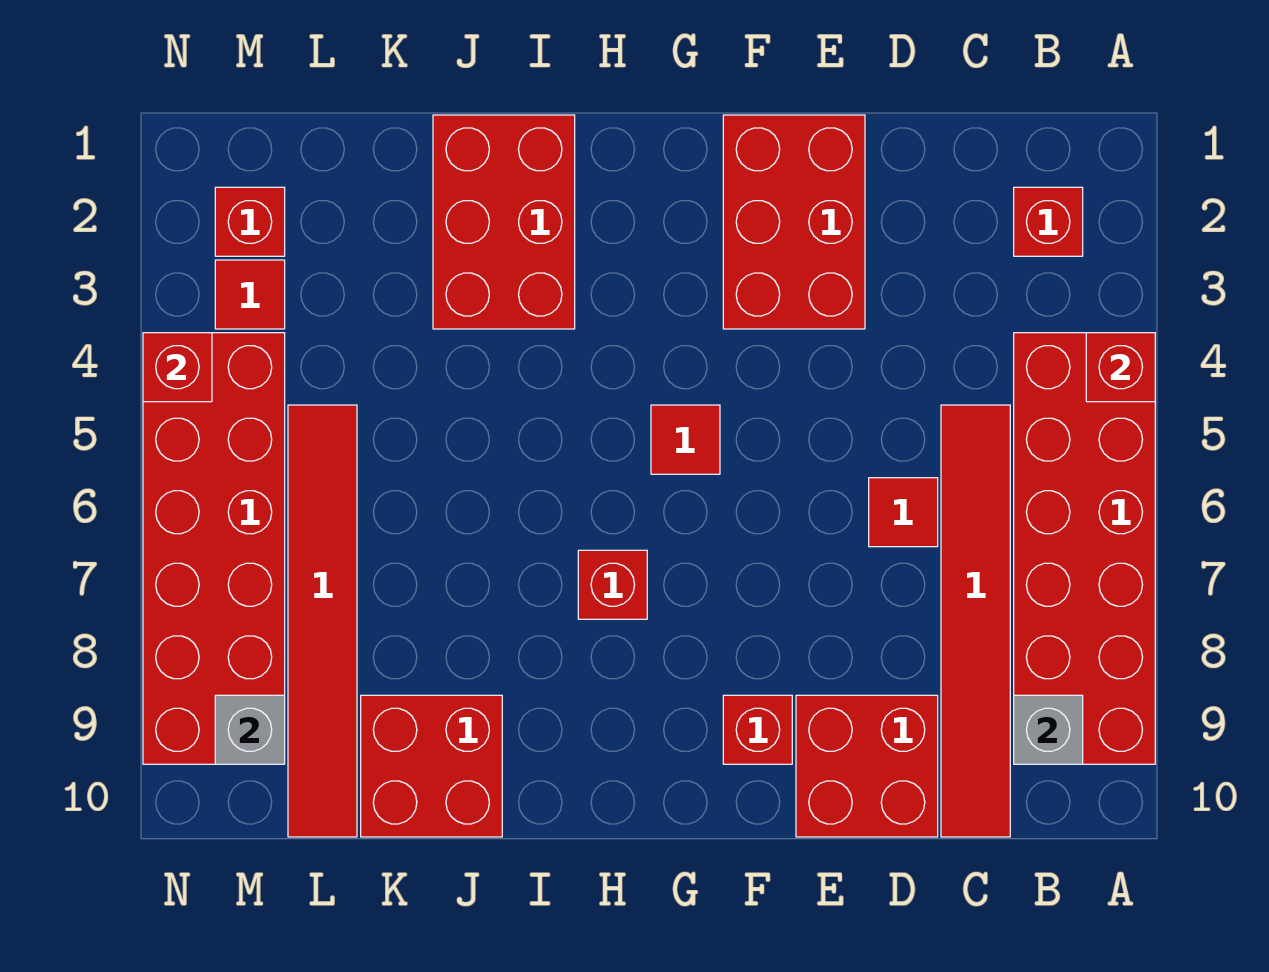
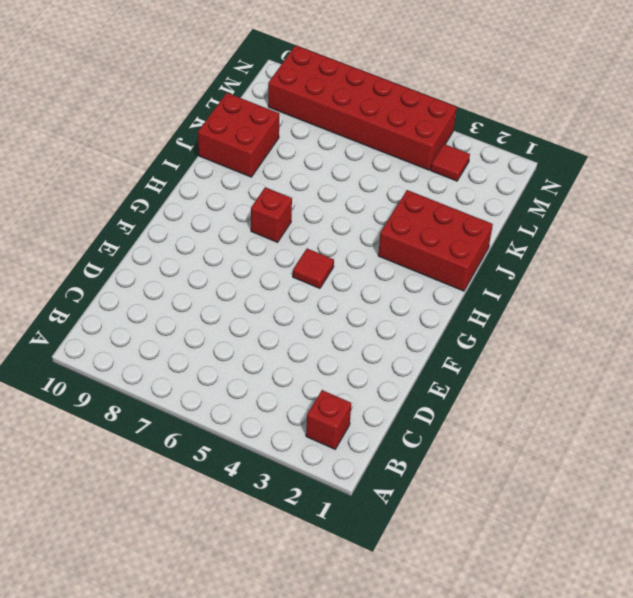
none -> red 2x6 brick [1014,333,1155,764]
none -> red 1x6 tile [941,405,1010,837]
none -> red 1x1 tile [869,478,938,547]

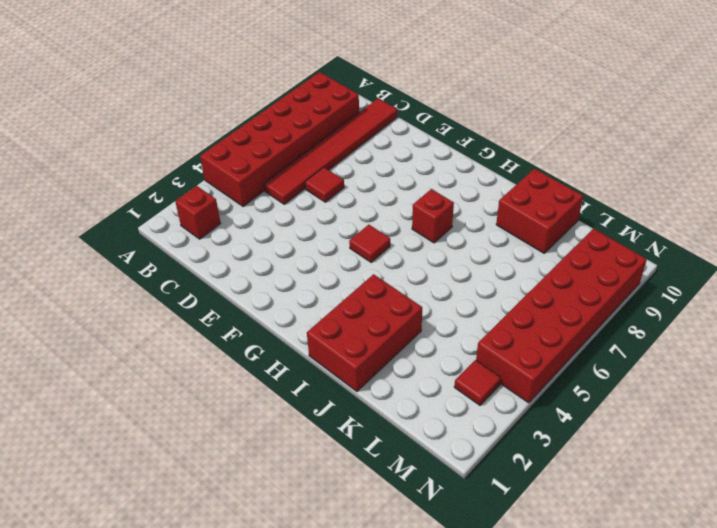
none -> red 2x2 brick [796,695,938,837]
none -> red 2x3 brick [723,115,865,329]
none -> red 1x1 brick [723,695,792,764]

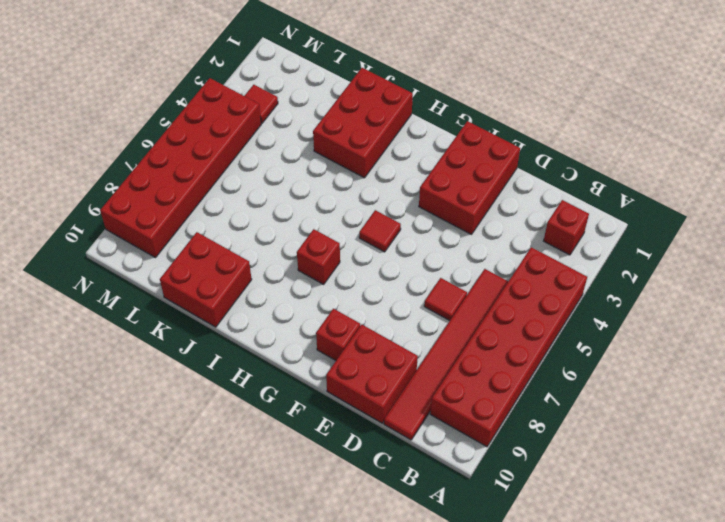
none -> red 1x6 tile [288,405,357,837]
none -> red 1x1 brick [215,187,285,256]
none -> red 1x1 brick [1086,333,1155,402]

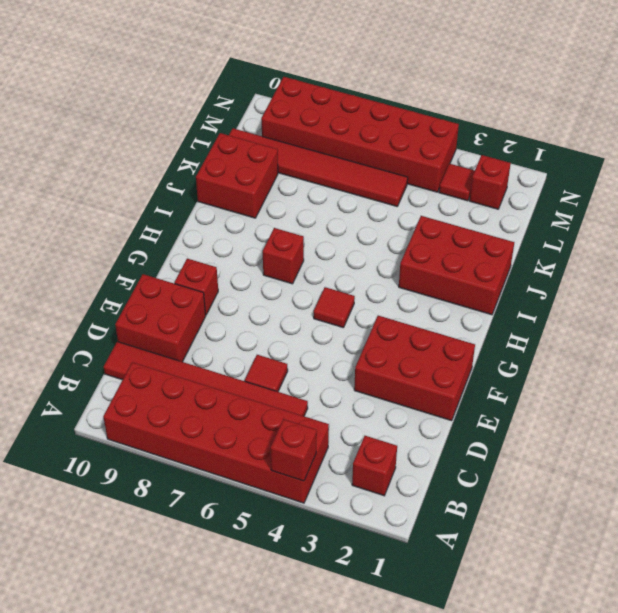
none -> grey 1x1 brick [1014,695,1083,764]
none -> grey 1x1 brick [215,695,285,764]
none -> red 1x1 brick [143,333,212,402]

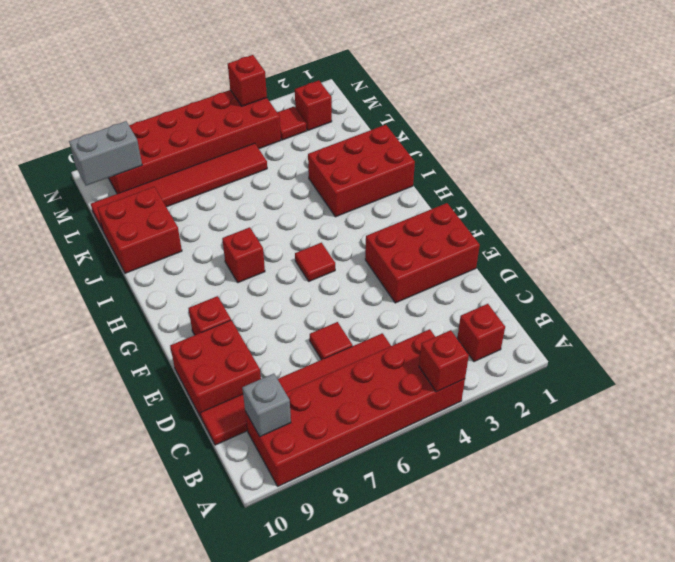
grey 1x2 brick [69,121,142,186] -> grey 1x1 brick [215,695,285,764]

